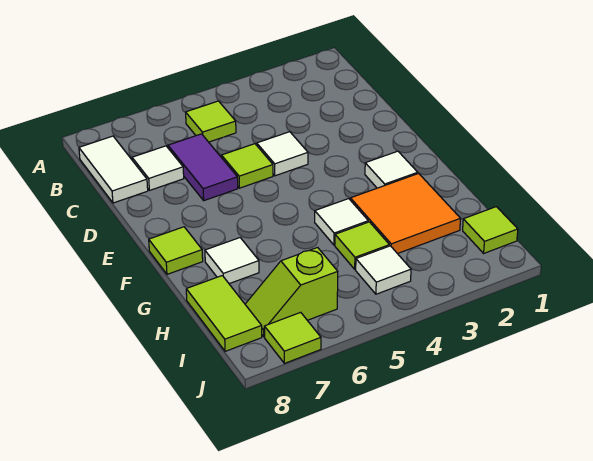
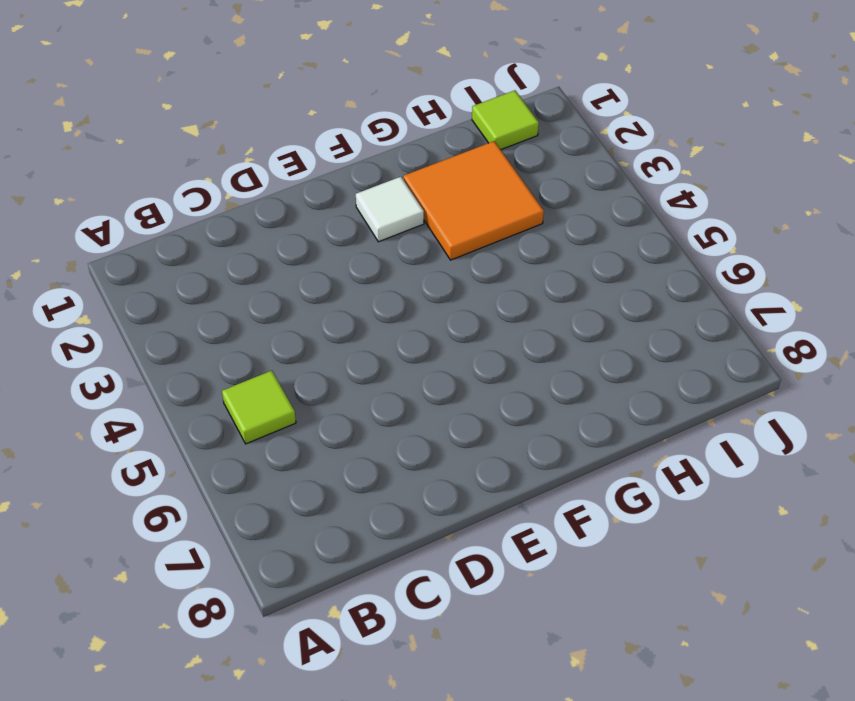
none -> white 1x2 tile [79,136,148,203]
none -> purple 1x2 tile [168,134,238,201]
none -> white 1x1 tile [132,146,184,190]

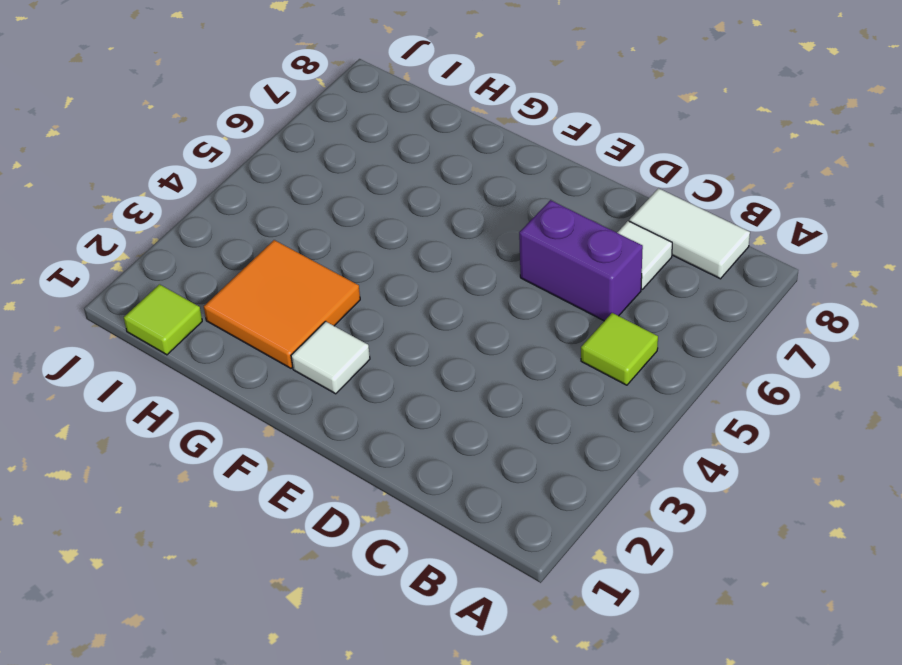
purple 1x2 brick [519,200,643,321] -> purple 1x2 tile [168,134,238,201]
none -> white 1x1 tile [257,132,308,176]
none -> lime 1x1 tile [222,144,273,188]
none -> lime 1x1 tile [149,227,203,274]

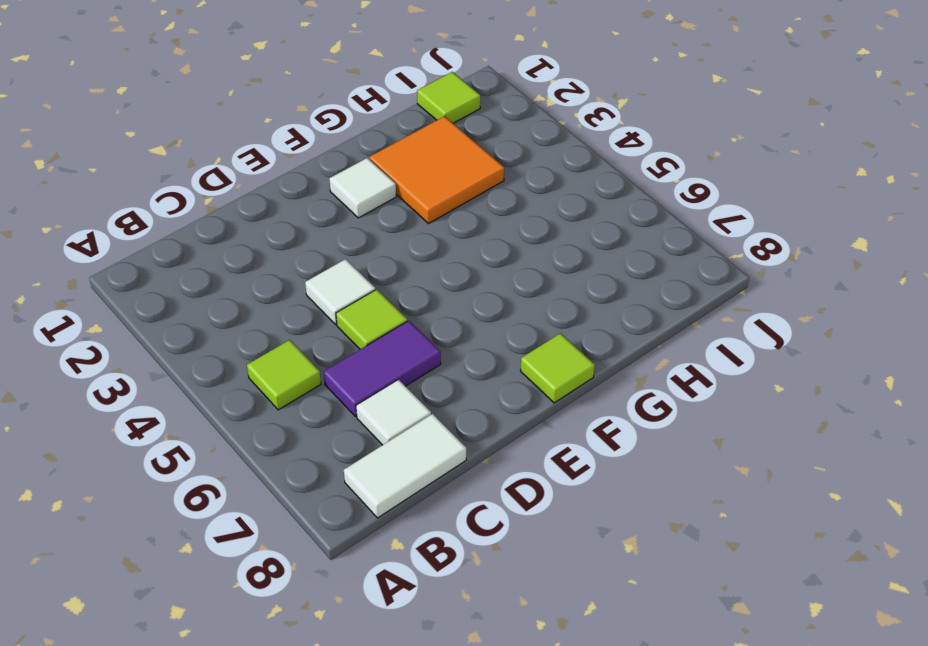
none -> white 1x1 tile [315,199,368,245]
none -> white 1x1 tile [205,238,259,284]
none -> lime 1x1 tile [335,222,389,269]

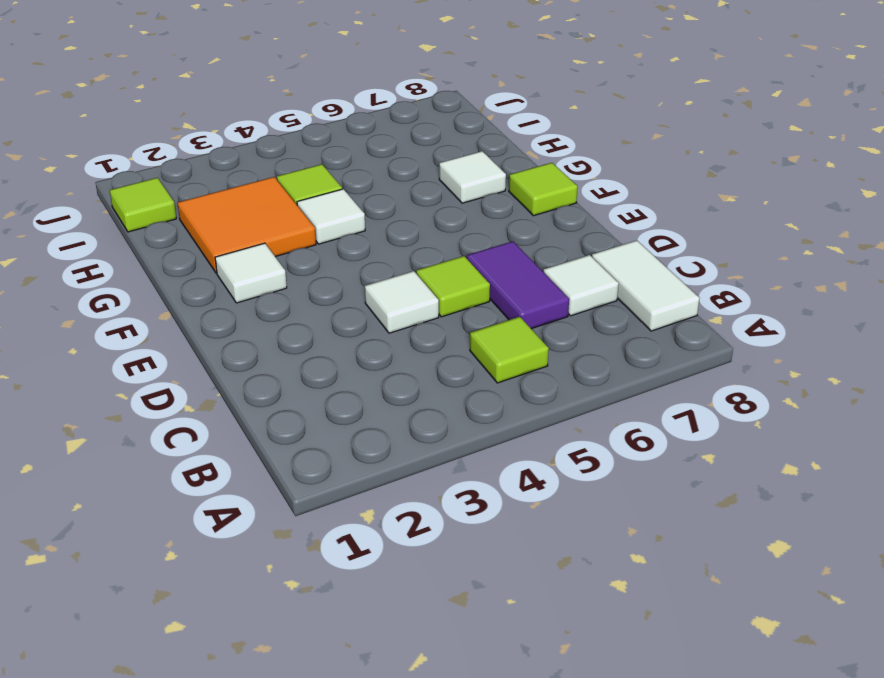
none -> lime 1x2 tile [186,276,262,351]
none -> white 1x1 tile [356,246,411,294]
none -> lime 1x2 slope [245,248,338,337]

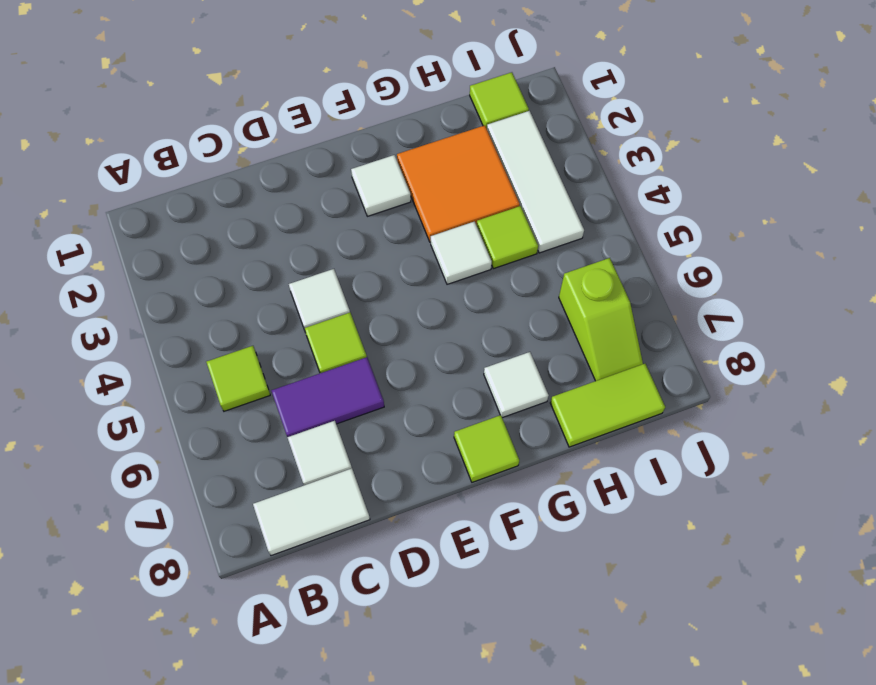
white 1x3 tile [487,111,584,253] -> white 1x1 tile [356,246,411,294]
none -> lime 1x1 tile [264,312,321,363]

